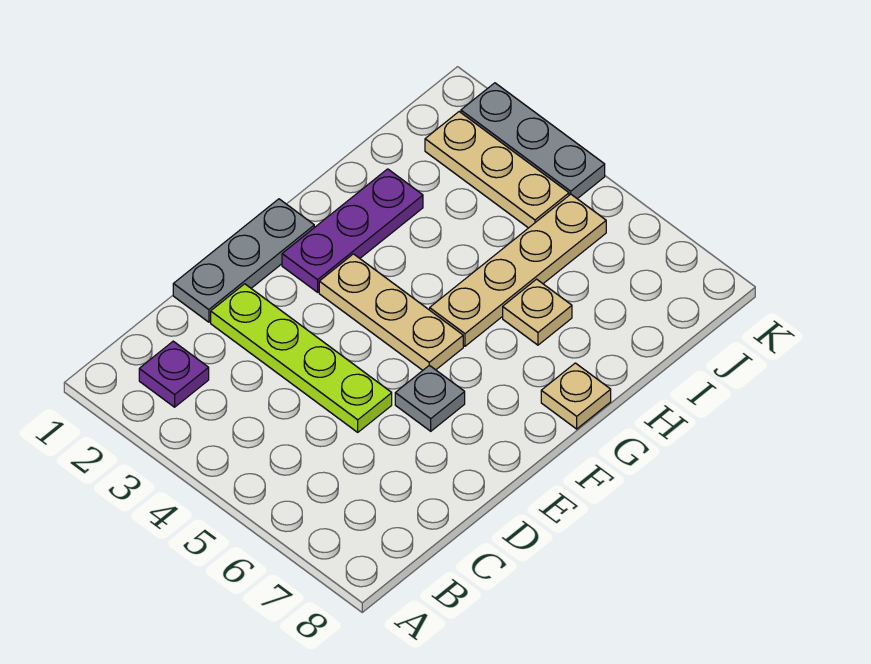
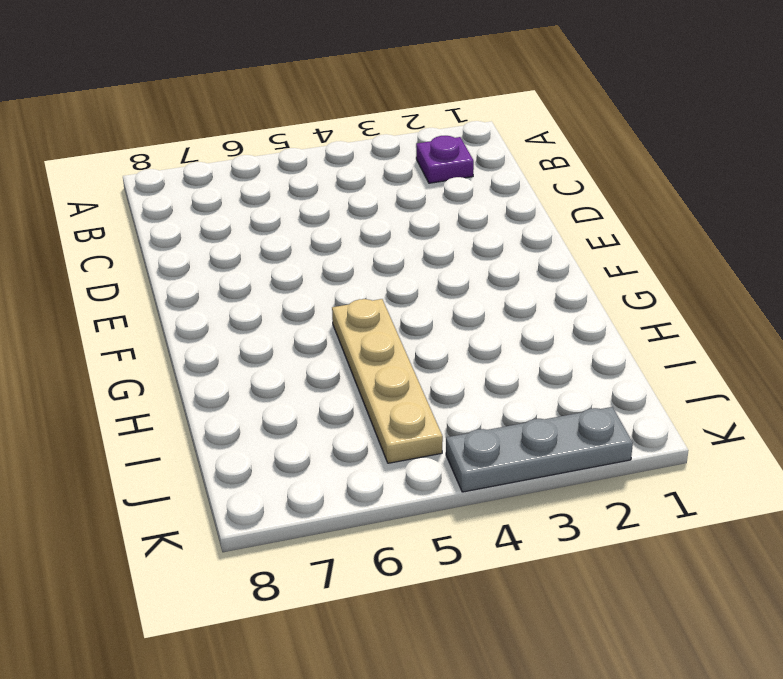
none -> grey 1x3 plate [173,199,314,322]
none -> lime 1x4 plate [211,284,392,432]

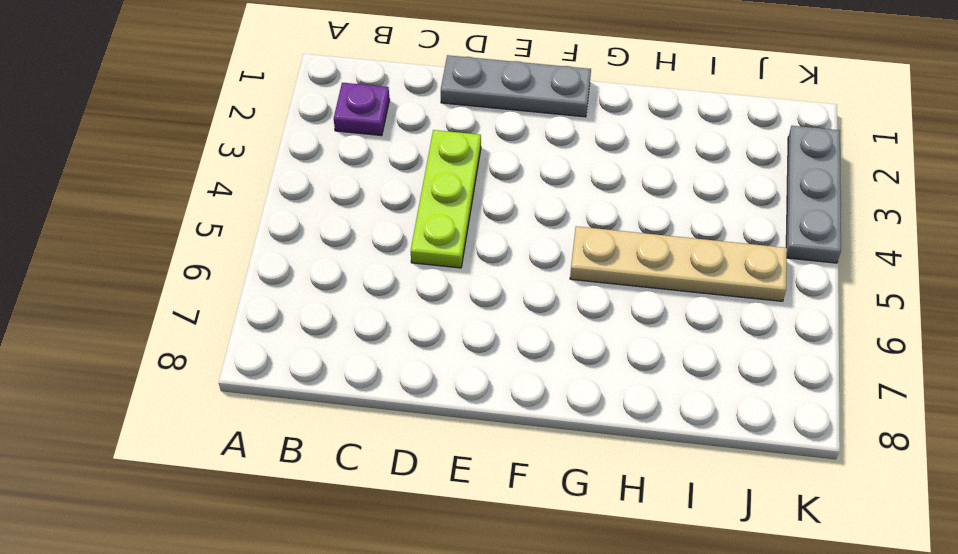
lime 1x3 plate [411,130,481,268] -> lime 1x4 plate [211,284,392,432]
none -> grey 1x1 plate [395,365,465,431]
none -> purple 1x3 plate [282,169,423,292]

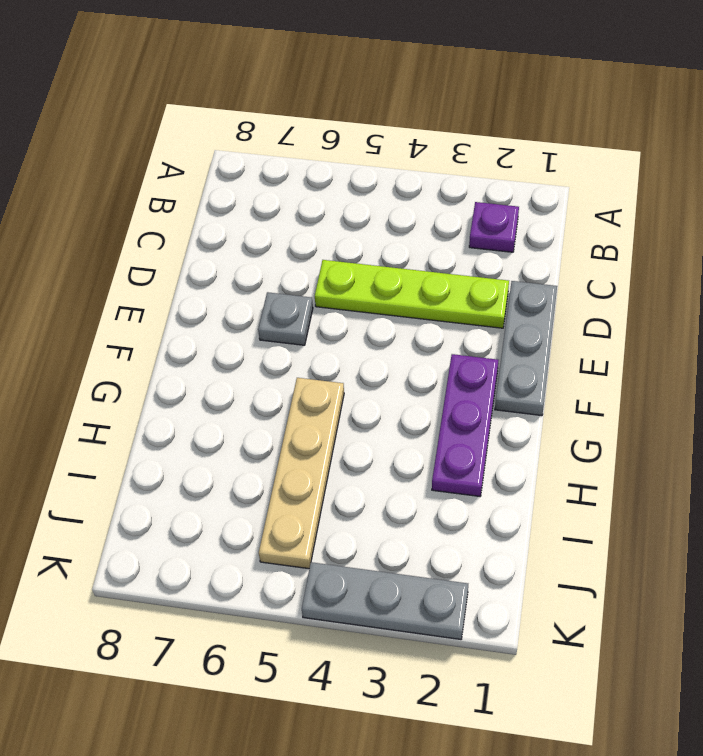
none -> tan 1x3 plate [319,254,463,370]
none -> tan 1x1 plate [541,363,611,429]

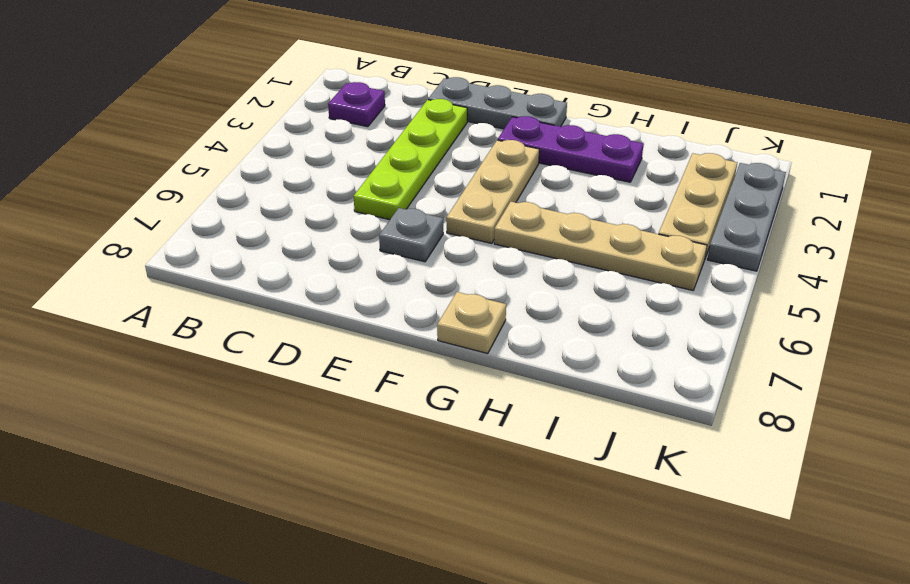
none -> tan 1x1 plate [503,279,572,345]

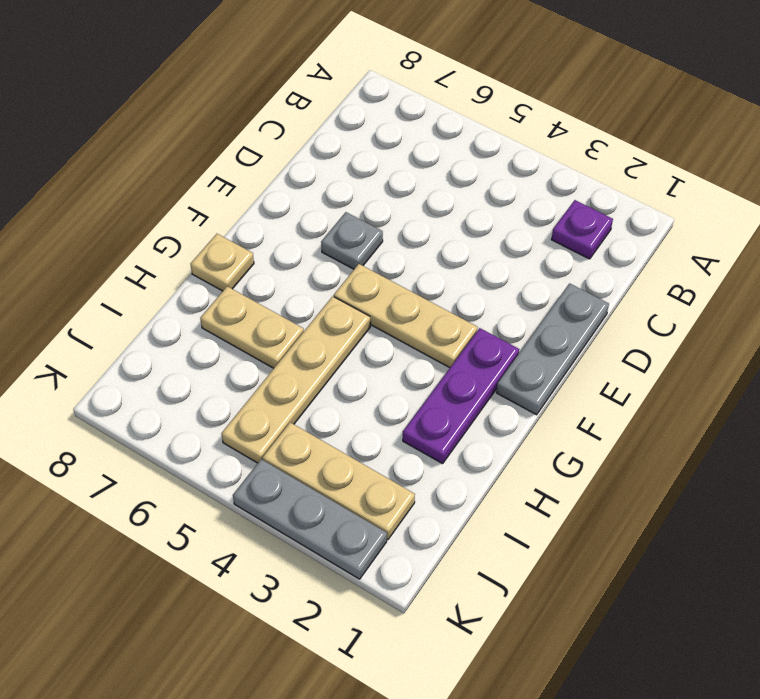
tan 1x2 plate [200,286,304,368] -> tan 1x1 plate [503,279,572,345]
none -> lime 1x4 plate [211,284,392,432]

